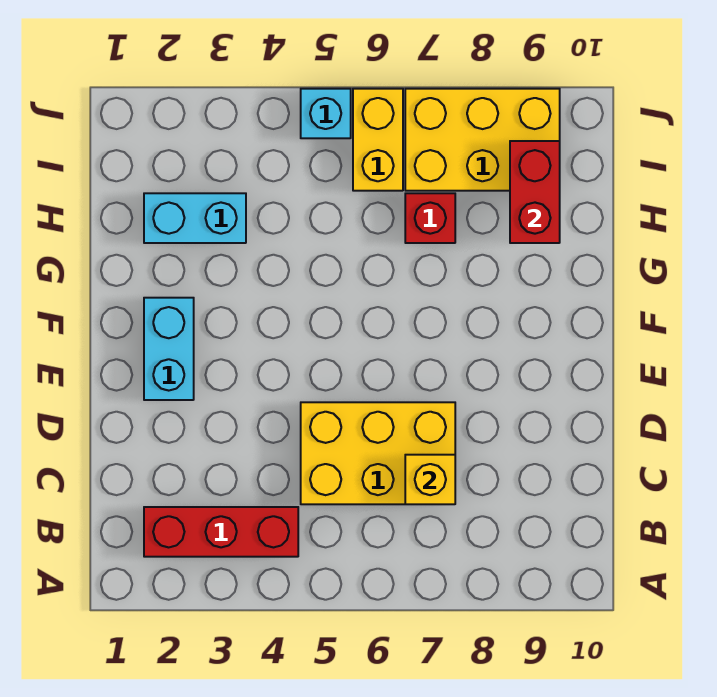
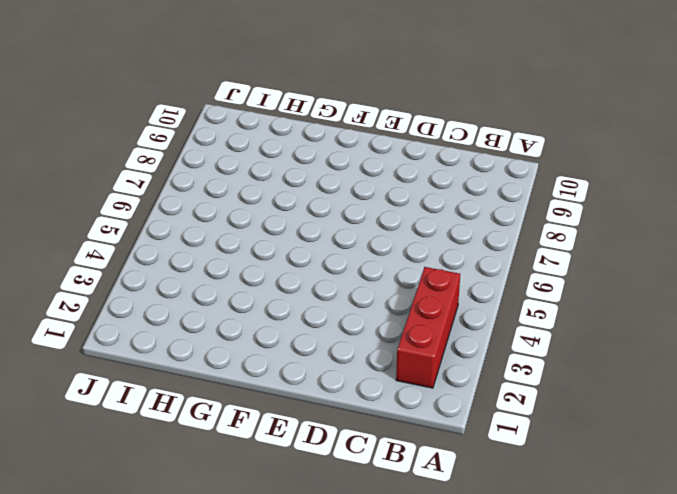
none -> yellow 2x3 brick [301,402,455,504]
none -> cyan 1x2 brick [144,298,194,400]

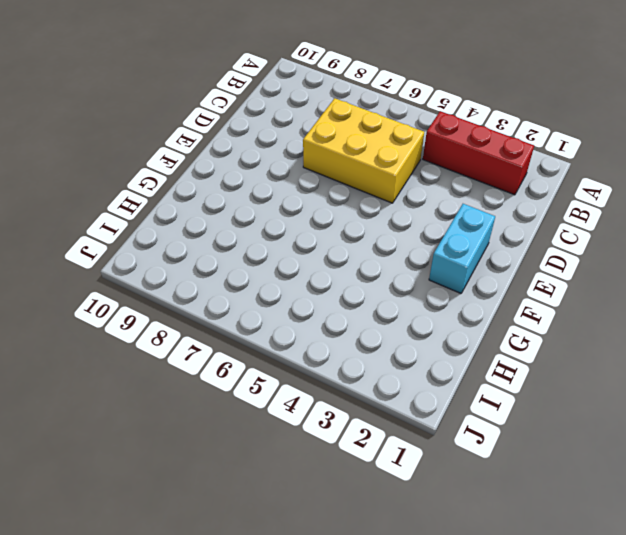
none -> cyan 1x2 brick [144,193,246,243]
none -> red 1x1 brick [405,193,455,243]

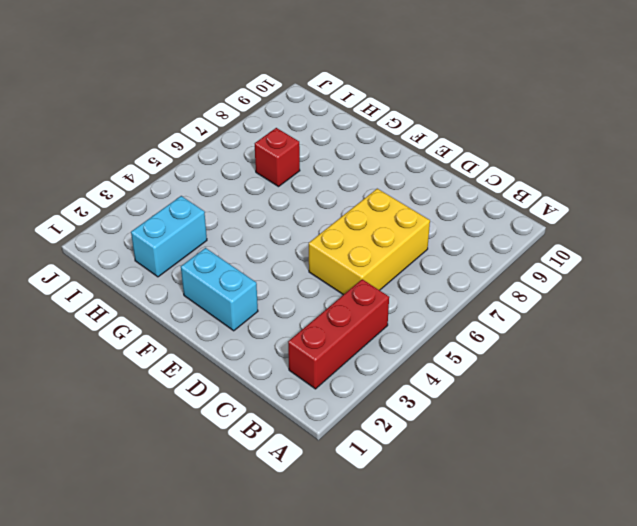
none -> yellow 1x2 brick [353,89,403,191]
none -> yellow 2x3 brick [405,89,560,191]

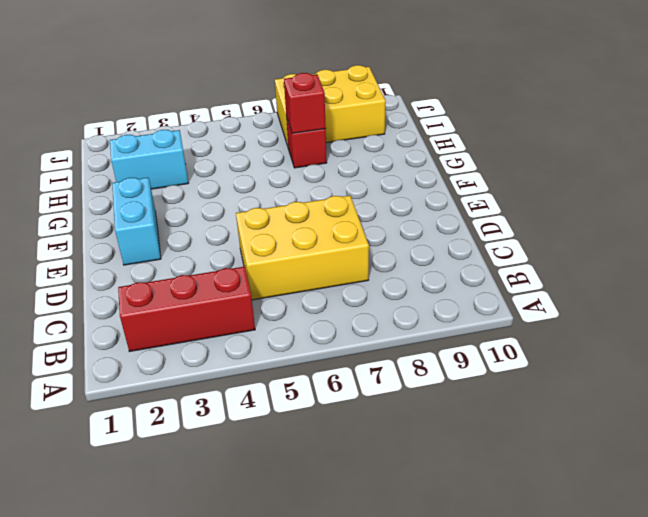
red 1x1 brick [284,73,326,133] -> none
none -> yellow 1x2 brick [353,89,403,191]
none -> cyan 1x1 brick [301,89,351,138]

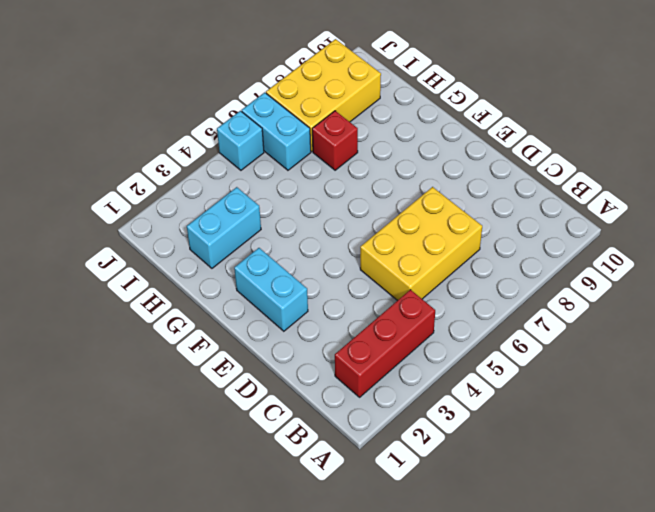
cyan 1x2 brick [242,93,311,170] -> yellow 1x2 brick [353,89,403,191]
none -> yellow 1x1 brick [405,455,455,504]
none -> red 1x2 brick [510,141,560,243]

